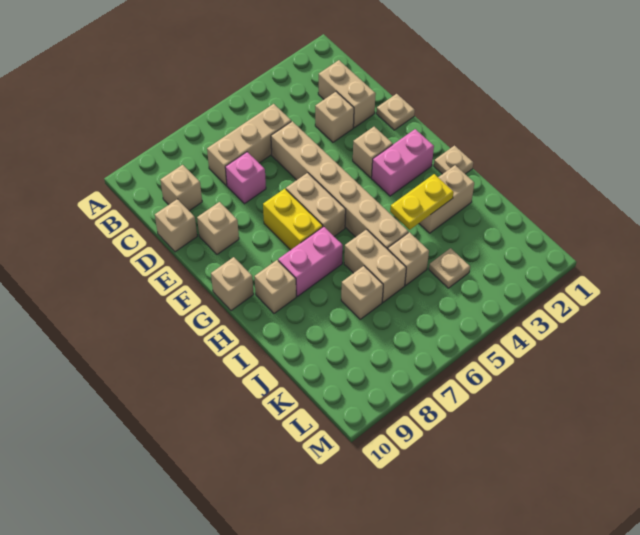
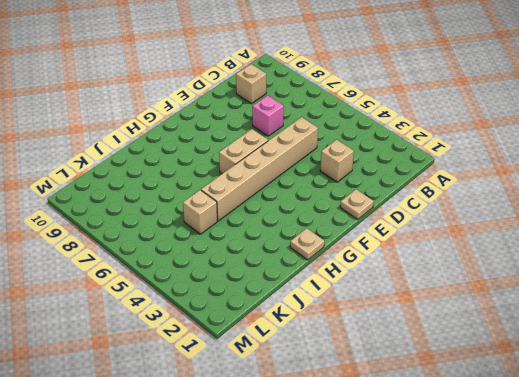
none -> tan 1x2 brick [318,60,376,128]
none -> tan 1x3 brick [207,104,291,185]
none -> tan 1x1 brick [155,199,197,252]

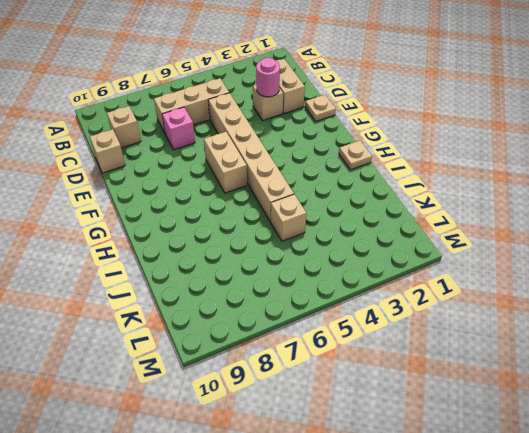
pink 1x1 round brick [256,58,280,97] -> none
none -> tan 1x1 brick [197,202,239,254]
none -> tan 1x1 brick [353,127,393,178]
none -> yellow 1x2 brick [263,189,323,250]

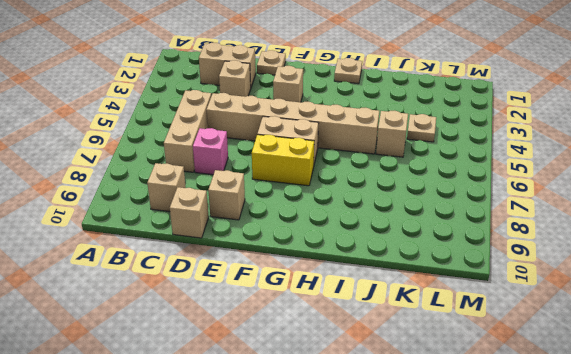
none -> pink 1x2 brick [372,129,434,196]
none -> tan 1x1 brick [211,257,254,311]
none -> pink 1x2 brick [278,227,343,296]

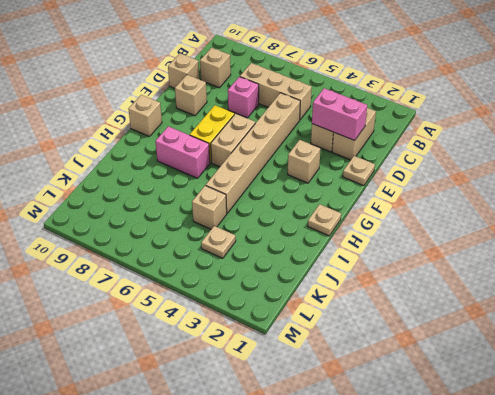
pink 1x2 brick [312,88,367,140] -> pink 1x2 brick moved to [372,129,434,196]
none -> tan 1x1 brick [254,260,296,313]
none -> tan 1x2 brick [419,165,474,233]
none -> tan 1x2 brick [344,229,406,302]

